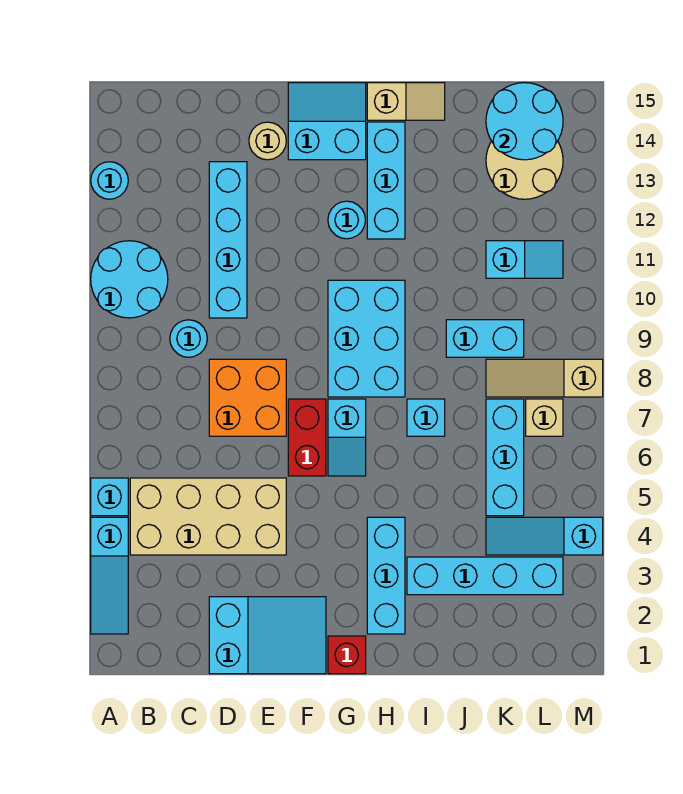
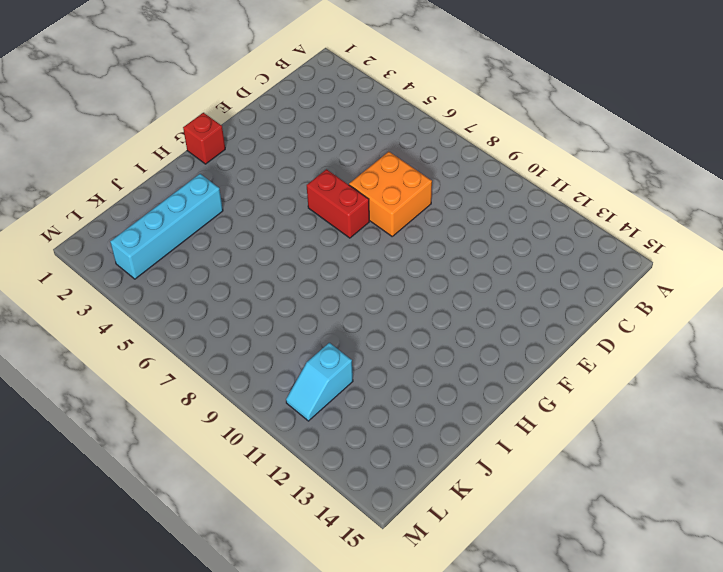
none -> cyan 1x3 slope [91,517,128,634]
none -> cyan 1x1 brick [91,478,128,516]
none -> cyan 2x2 round brick [91,241,168,318]

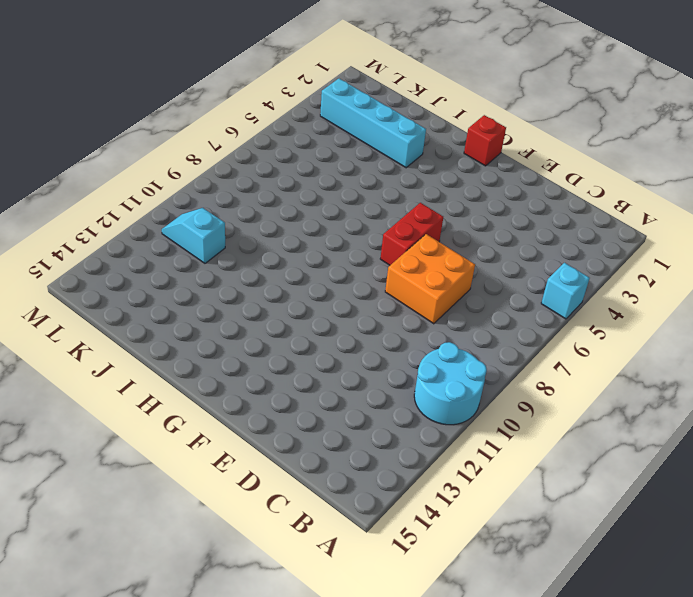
none -> cyan 1x3 slope [91,517,128,634]
none -> cyan 1x1 round brick [91,162,128,199]
none -> tan 2x4 brick [130,478,286,555]

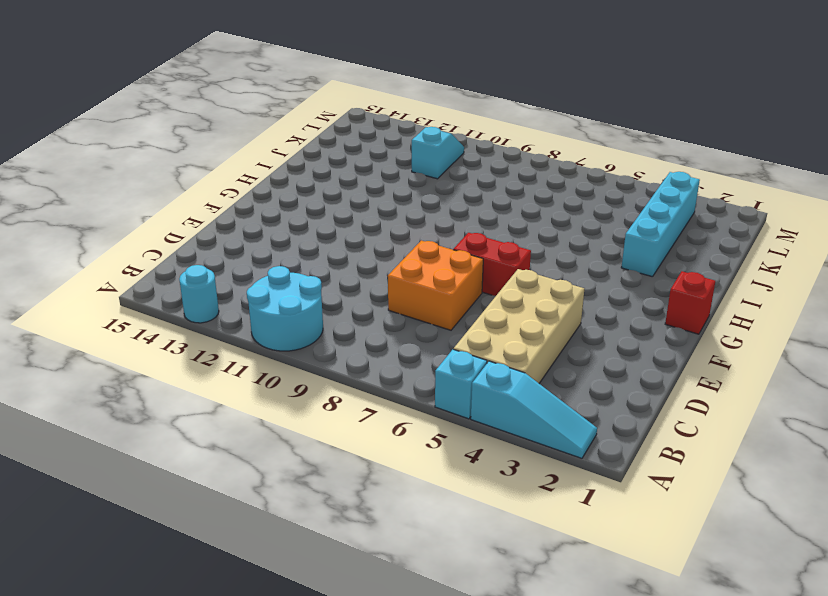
none -> cyan 1x1 round brick [170,320,207,357]
none -> cyan 2x3 slope [209,597,326,674]
none -> cyan 1x4 brick [209,162,247,318]

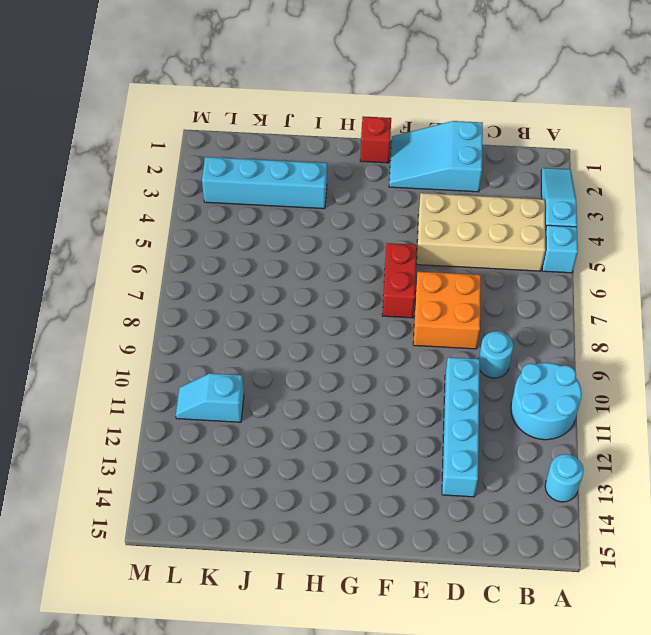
none -> tan 1x1 round brick [249,122,286,160]
none -> cyan 2x2 slope [288,83,366,160]
none -> cyan 1x2 slope [328,399,366,476]

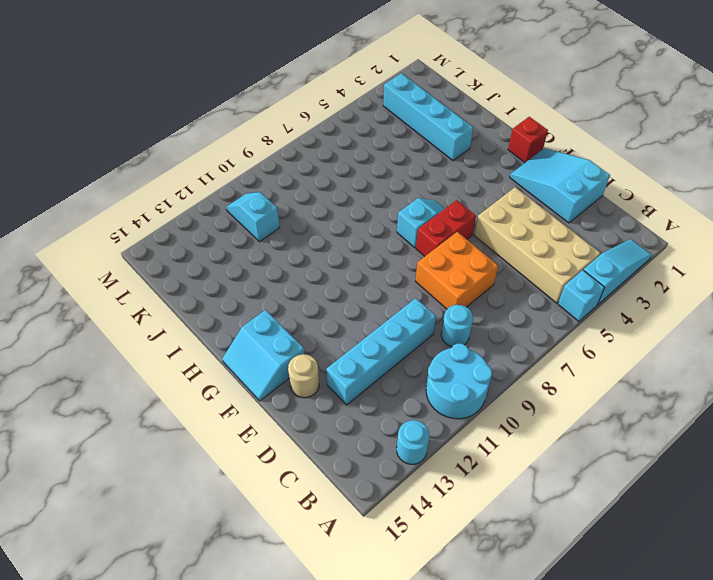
none -> cyan 2x3 brick [328,280,405,397]
none -> cyan 1x1 round brick [328,201,365,239]
none -> cyan 1x3 brick [367,517,405,634]

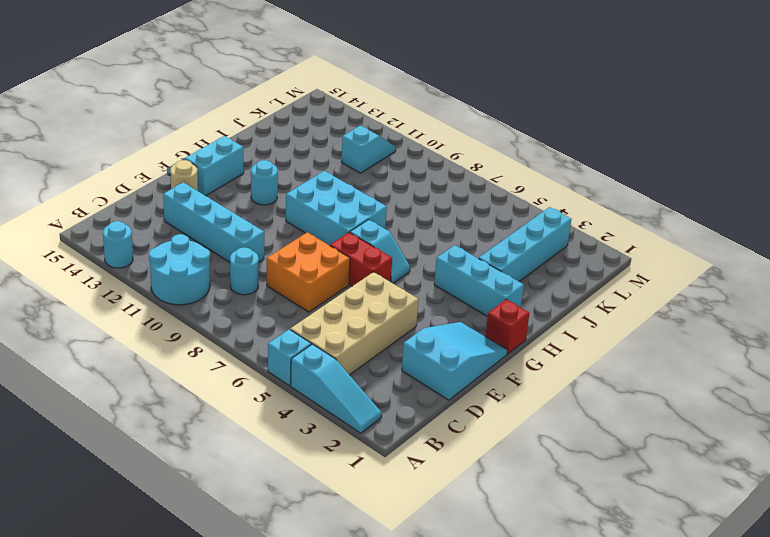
none -> cyan 1x3 brick [367,122,405,239]
none -> tan 1x2 slope [367,83,445,120]
none -> cyan 1x1 brick [407,399,445,436]

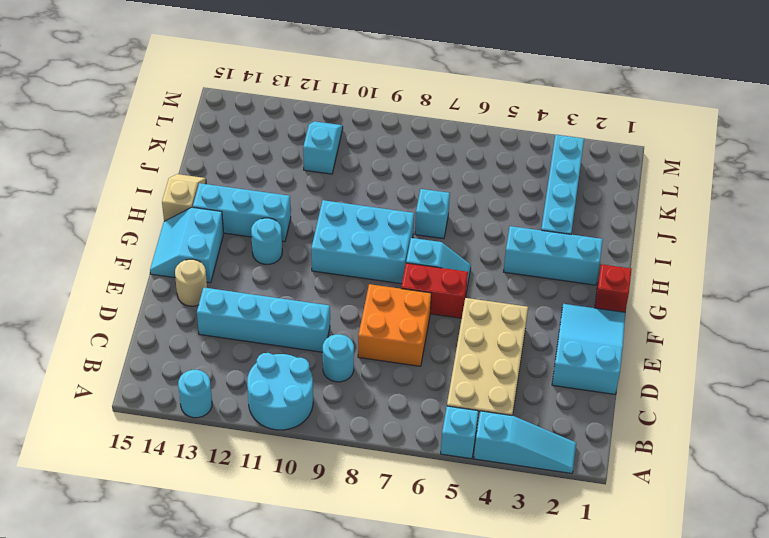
none -> cyan 1x2 brick [446,320,524,357]
none -> cyan 1x3 slope [486,517,603,555]
none -> cyan 1x3 brick [486,399,524,516]

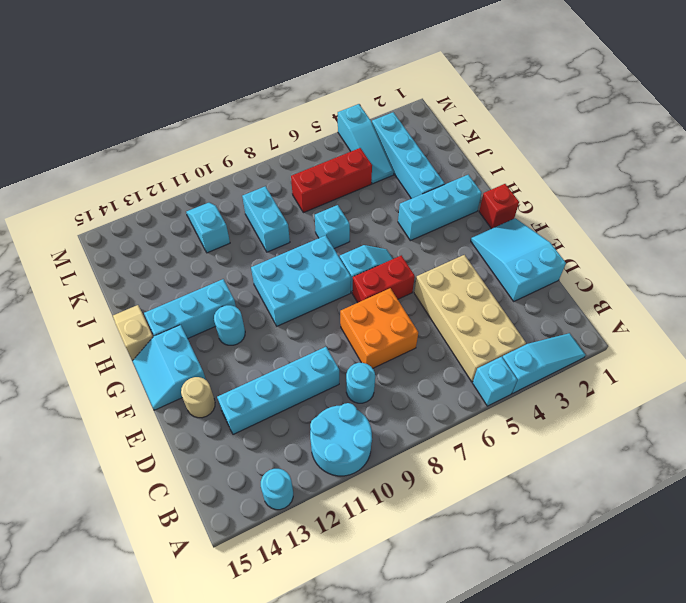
red 1x3 brick [291,148,372,213] -> cyan 1x3 brick [486,399,524,516]
none -> tan 1x3 slope [486,359,603,397]
none -> tan 2x2 round brick [486,141,563,199]
none -> tan 1x1 brick [526,399,563,436]

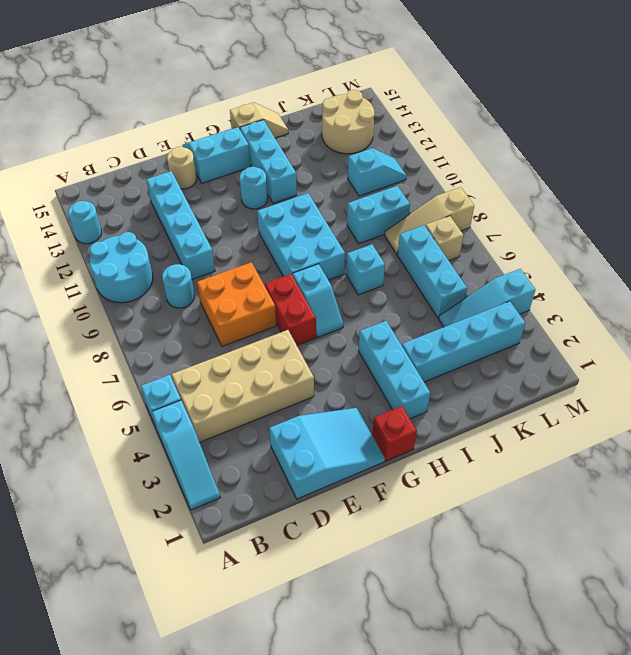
none -> cyan 2x2 round brick [486,83,563,160]

